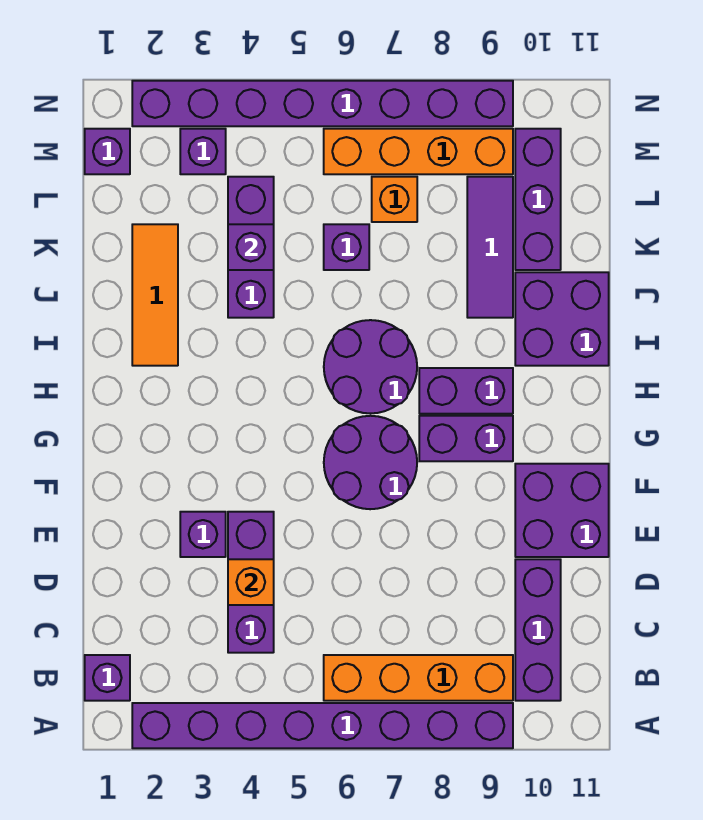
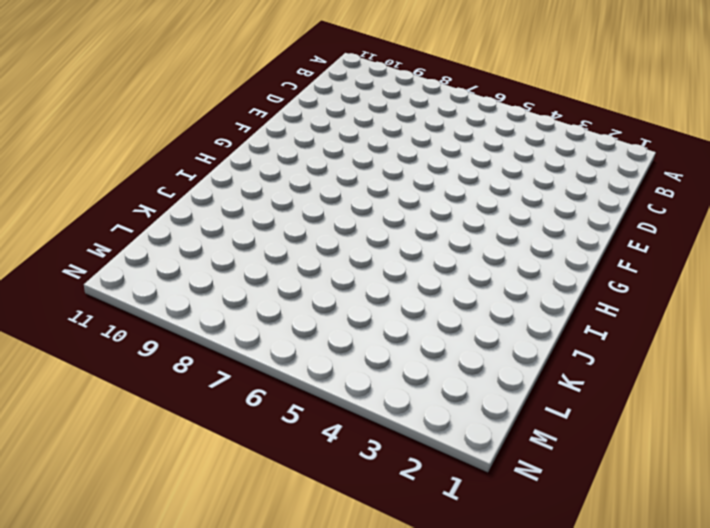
none -> purple 1x8 brick [132,703,513,748]
none -> purple 1x1 brick [85,655,130,701]
none -> orange 1x4 brick [324,655,513,701]

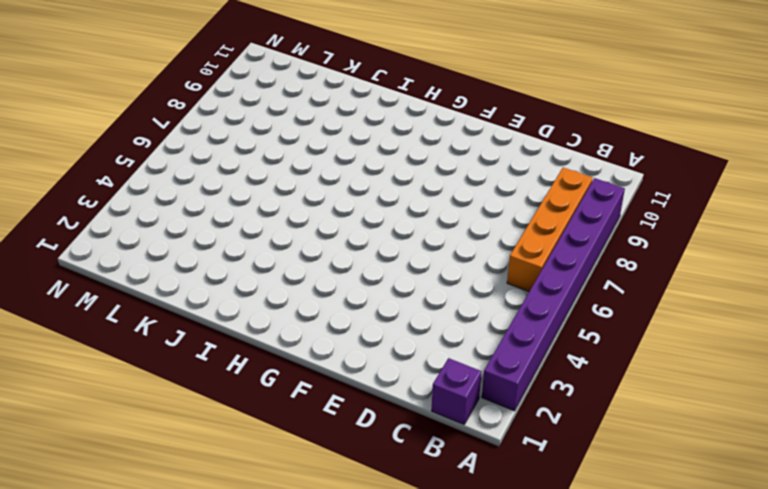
none -> purple 1x3 brick [515,559,561,701]
none -> purple 1x3 brick [228,512,274,653]
none -> purple 1x1 brick [180,512,226,557]

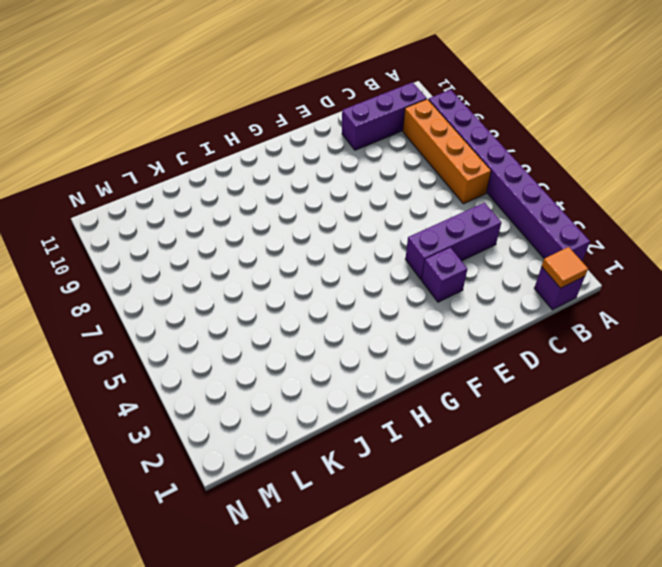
orange 1x1 tile [542,247,588,288] -> none
none -> purple 2x2 brick [515,464,609,557]
none -> purple 2x2 round brick [324,416,417,509]
none -> purple 1x2 brick [419,416,513,461]

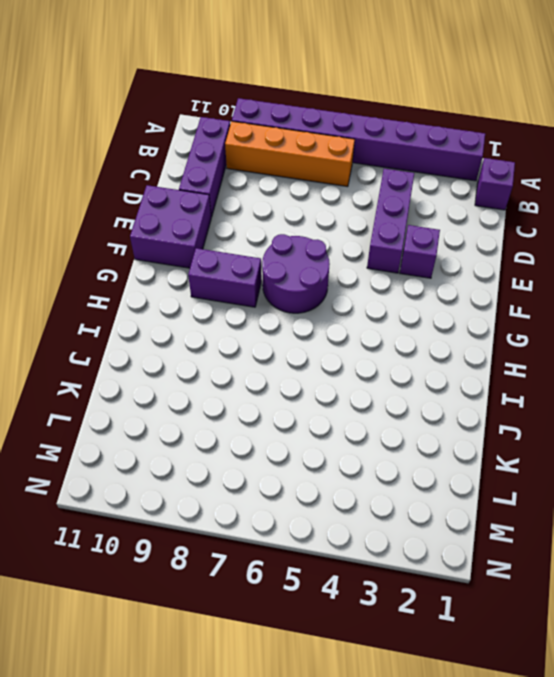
none -> purple 2x2 round brick [324,320,417,413]
none -> purple 1x2 brick [419,368,513,414]
none -> orange 1x3 tile [132,224,178,366]

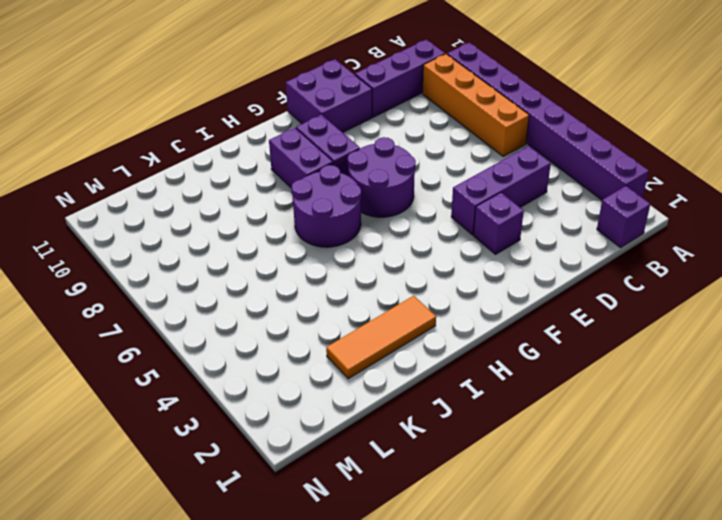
none -> purple 2x2 brick [515,272,609,366]
none -> purple 1x3 brick [228,177,274,318]
none -> purple 1x3 tile [467,177,513,318]

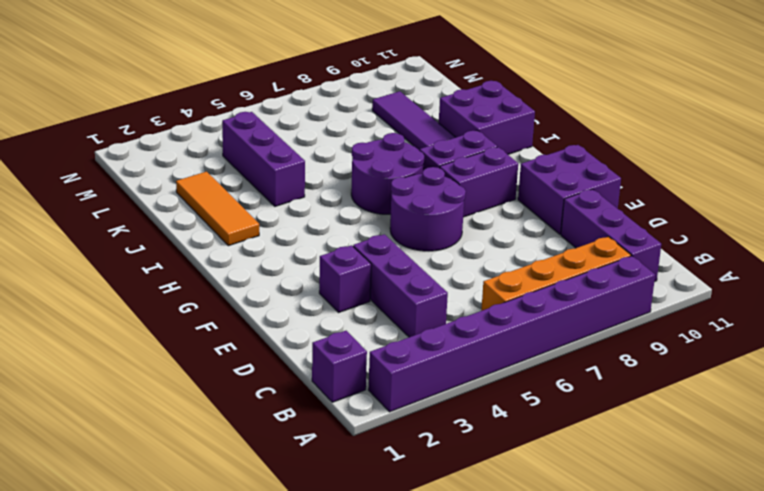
none -> purple 1x1 brick [324,224,369,270]
none -> purple 1x3 brick [515,129,561,270]
none -> orange 1x1 brick [372,177,417,222]

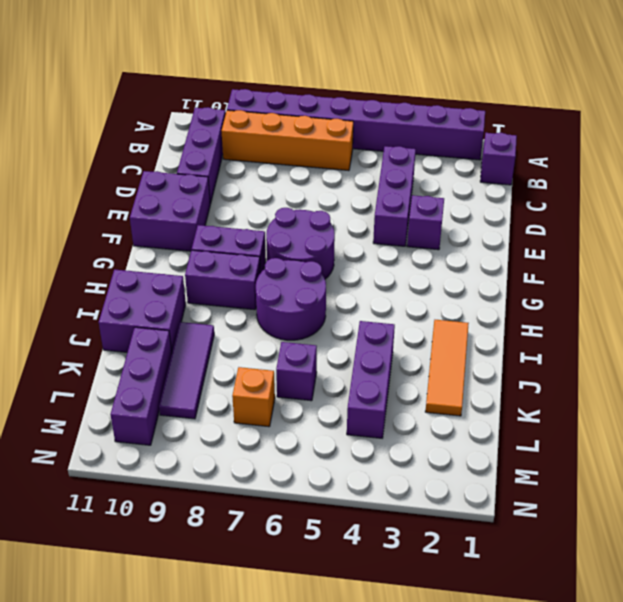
none -> purple 1x1 brick [85,129,130,174]
none -> purple 1x1 brick [180,129,226,174]
none -> orange 1x4 brick [324,129,513,174]

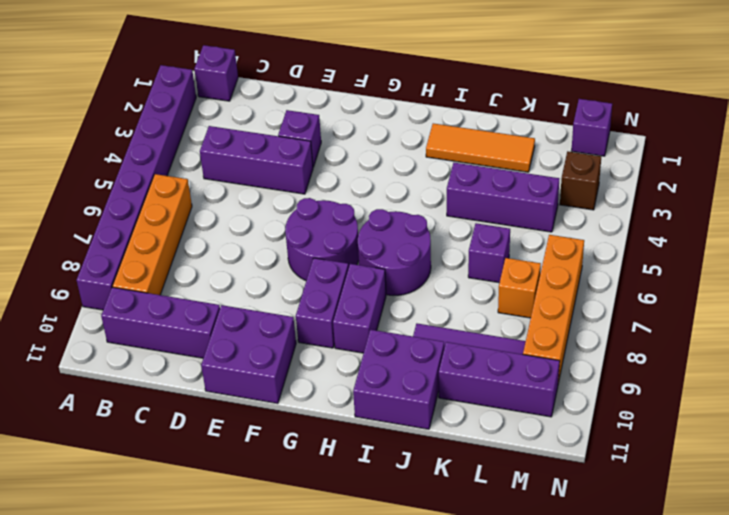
brown 1x1 brick [560,151,601,210] -> purple 1x1 brick [180,129,226,174]
none -> purple 1x8 brick [132,81,513,126]
none -> orange 1x1 brick [228,559,274,605]
none -> purple 1x1 brick [228,224,274,270]

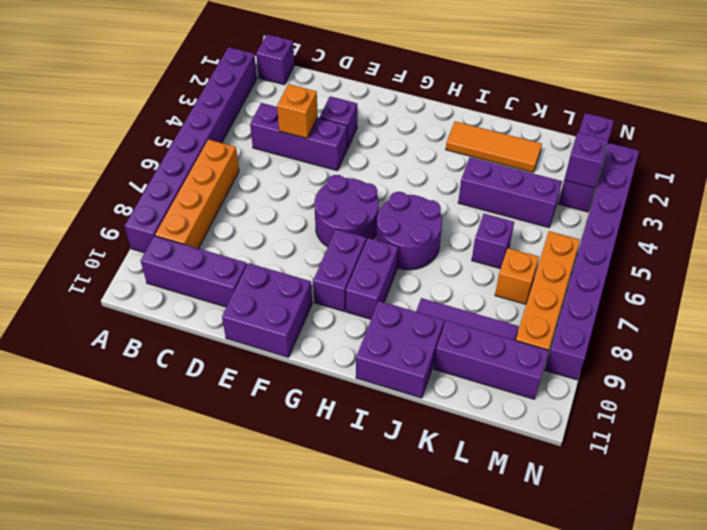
purple 1x1 brick [564,133,608,188] -> purple 1x1 brick moved to [228,224,274,270]

